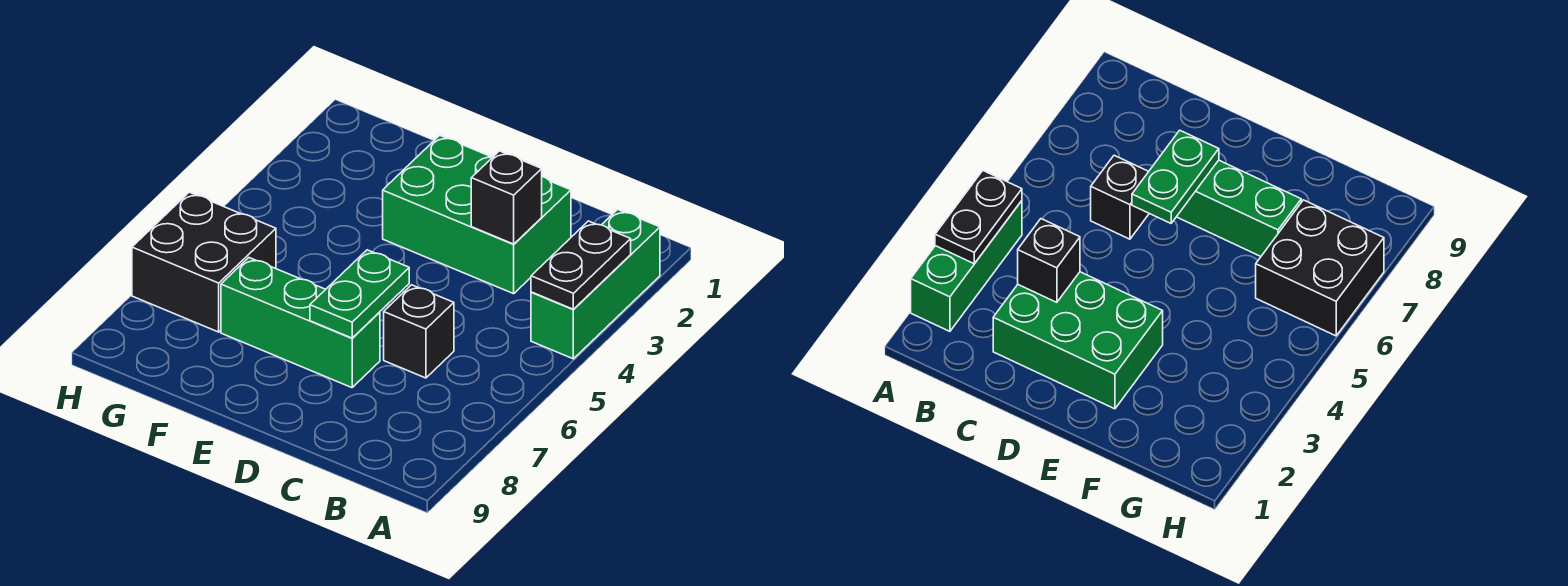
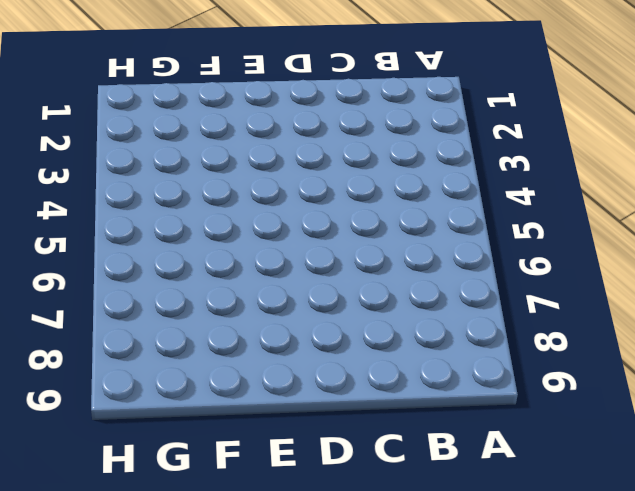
none -> green 1x3 brick [531,209,660,359]
none -> green 2x3 brick [383,135,571,294]

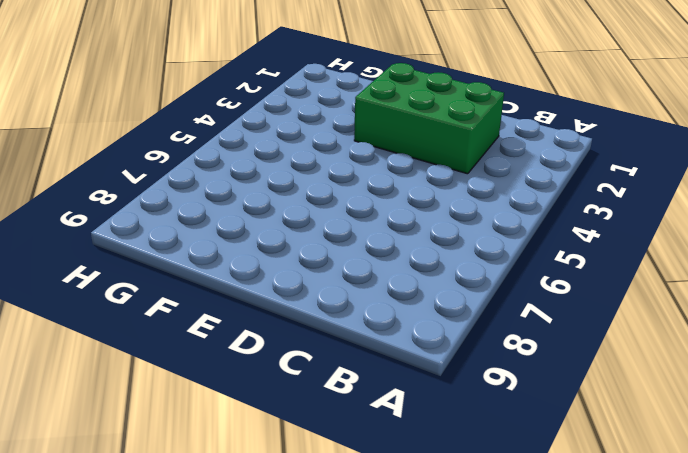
none -> green 1x3 brick [531,209,660,359]
none -> black 1x1 brick [384,285,454,378]

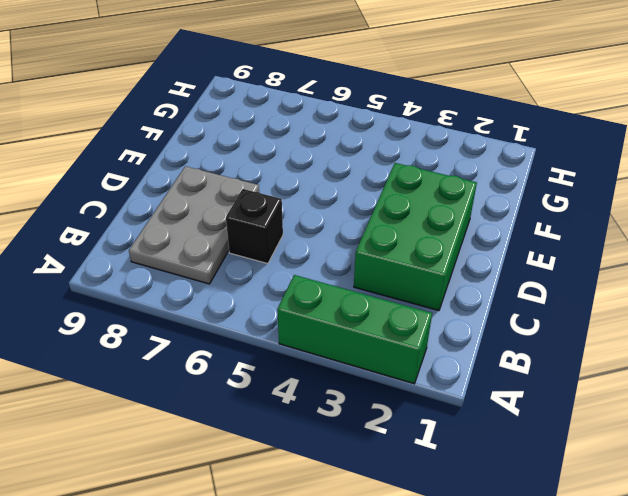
grey 2x3 plate [129,166,259,284] -> green 1x3 brick [221,258,380,388]
none -> black 2x2 brick [132,192,276,332]
none -> black 1x2 plate [531,221,631,309]

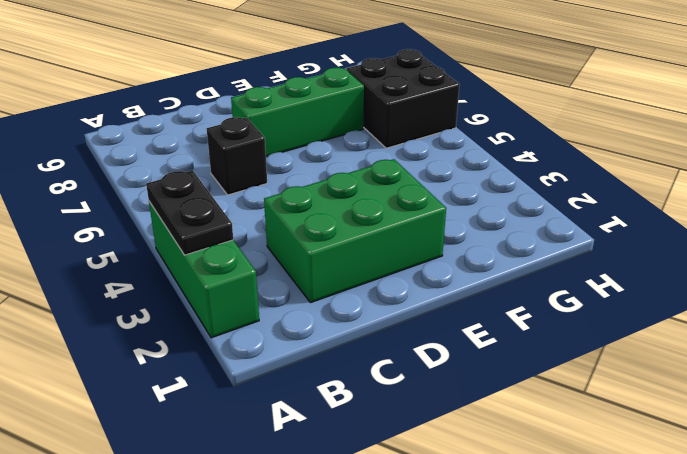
none -> black 1x1 brick [471,151,542,244]
none -> green 1x2 plate [310,250,409,338]

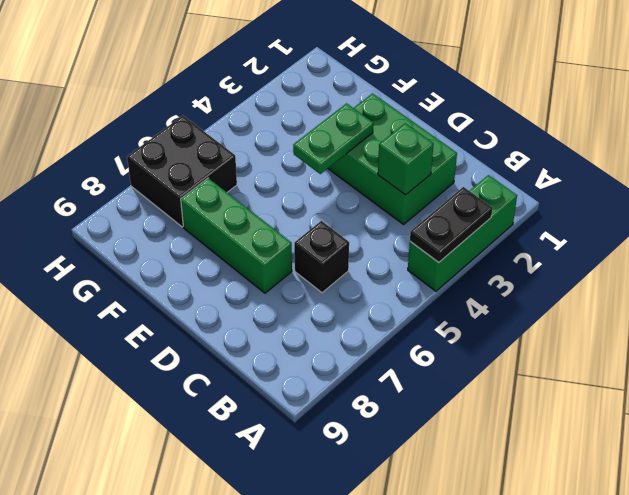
green 1x1 brick [378,123,434,195] -> black 1x1 brick [471,151,542,244]
green 1x2 plate [293,103,373,174] -> green 1x2 plate moved to [310,250,409,338]

